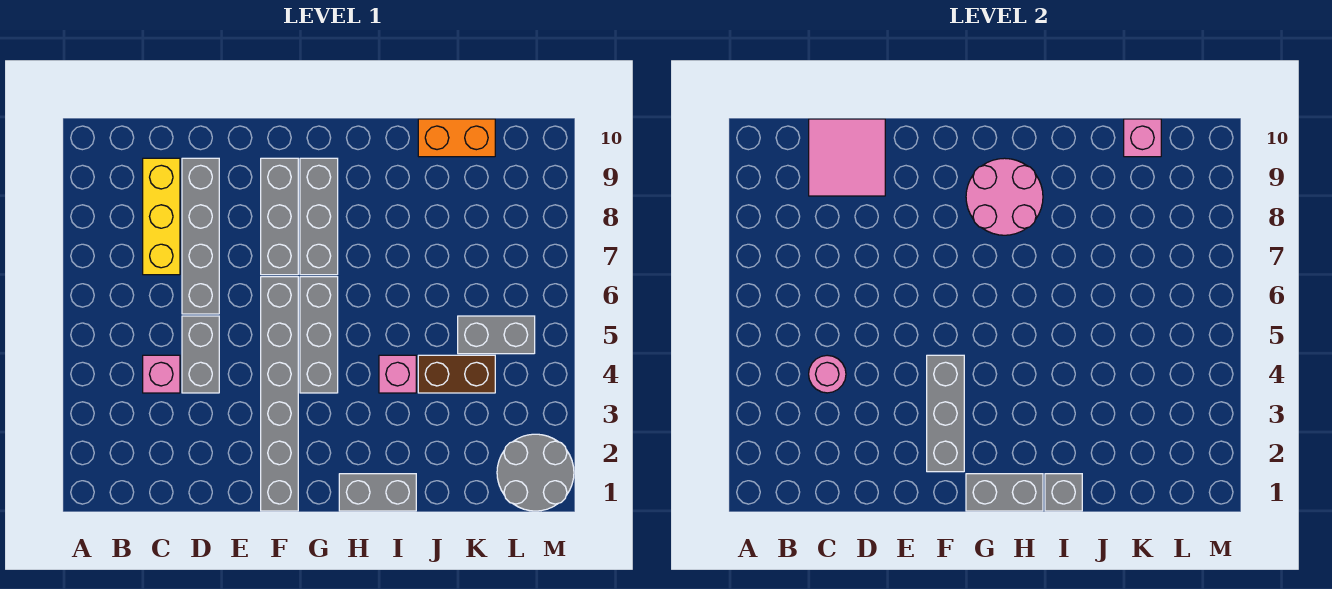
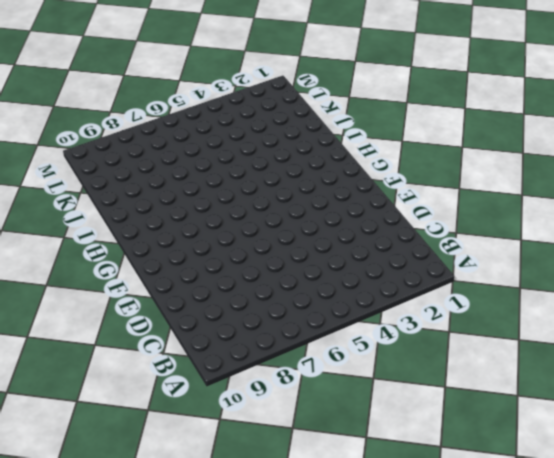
none -> pink 1x1 brick [143,355,180,393]
none -> yellow 1x3 brick [143,158,180,275]
none -> grey 1x2 brick [182,316,219,393]

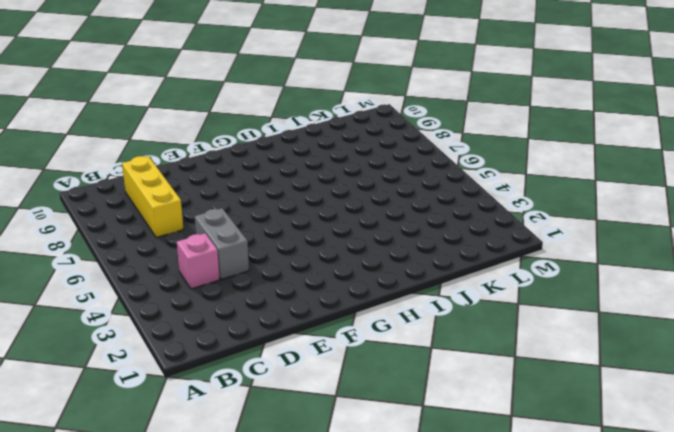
none -> grey 1x4 brick [182,158,219,314]
none -> grey 1x6 brick [261,277,298,511]
none -> grey 1x3 brick [261,158,298,275]

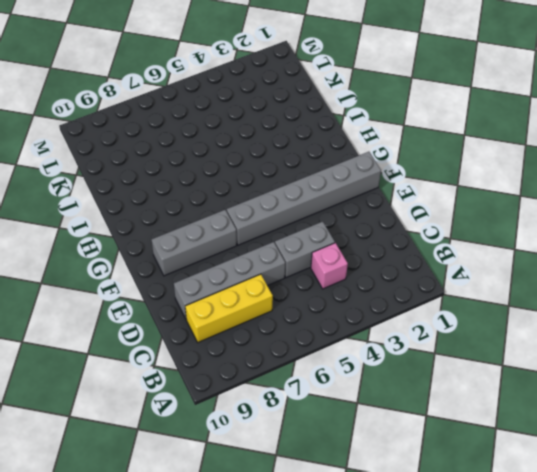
none -> grey 1x3 brick [300,277,338,393]
none -> grey 1x3 brick [300,158,338,275]
none -> grey 1x2 brick [339,474,416,511]

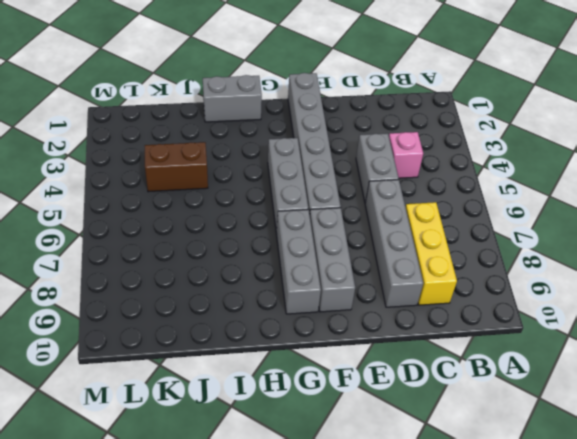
none -> pink 1x1 brick [379,355,416,393]
none -> orange 1x2 brick [418,119,495,157]
none -> grey 1x2 brick [458,316,535,354]

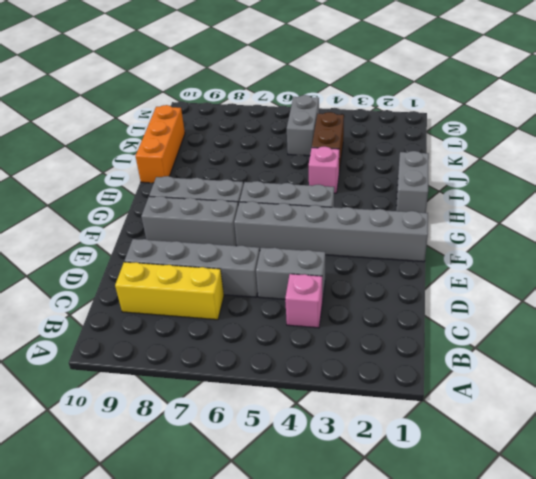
orange 1x3 brick [136,105,185,183] -> orange 1x2 brick [418,119,495,157]
none -> grey 2x2 round brick [497,434,574,511]
none -> pink 1x1 round brick [809,355,846,393]
none -> pink 2x2 tile [809,119,885,196]

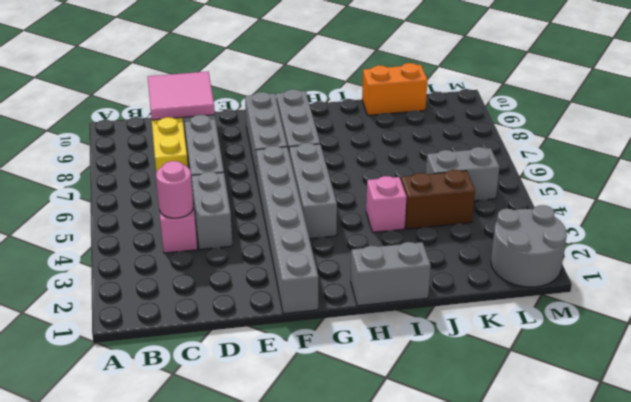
none -> grey 1x3 brick [927,355,964,472]
none -> grey 1x2 brick [966,474,1043,511]
none -> pink 2x2 round brick [966,158,1043,235]

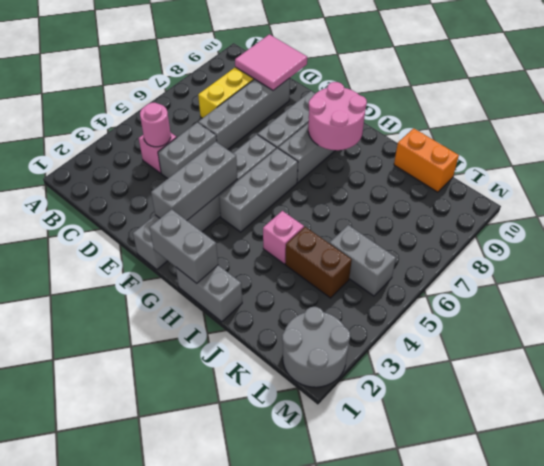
none -> grey 1x1 brick [1045,474,1082,511]
none -> pink 1x1 brick [1124,119,1161,157]

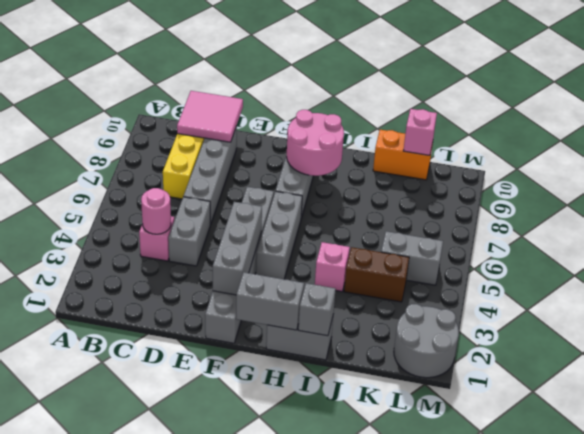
none -> grey 1x3 brick [261,158,298,275]

